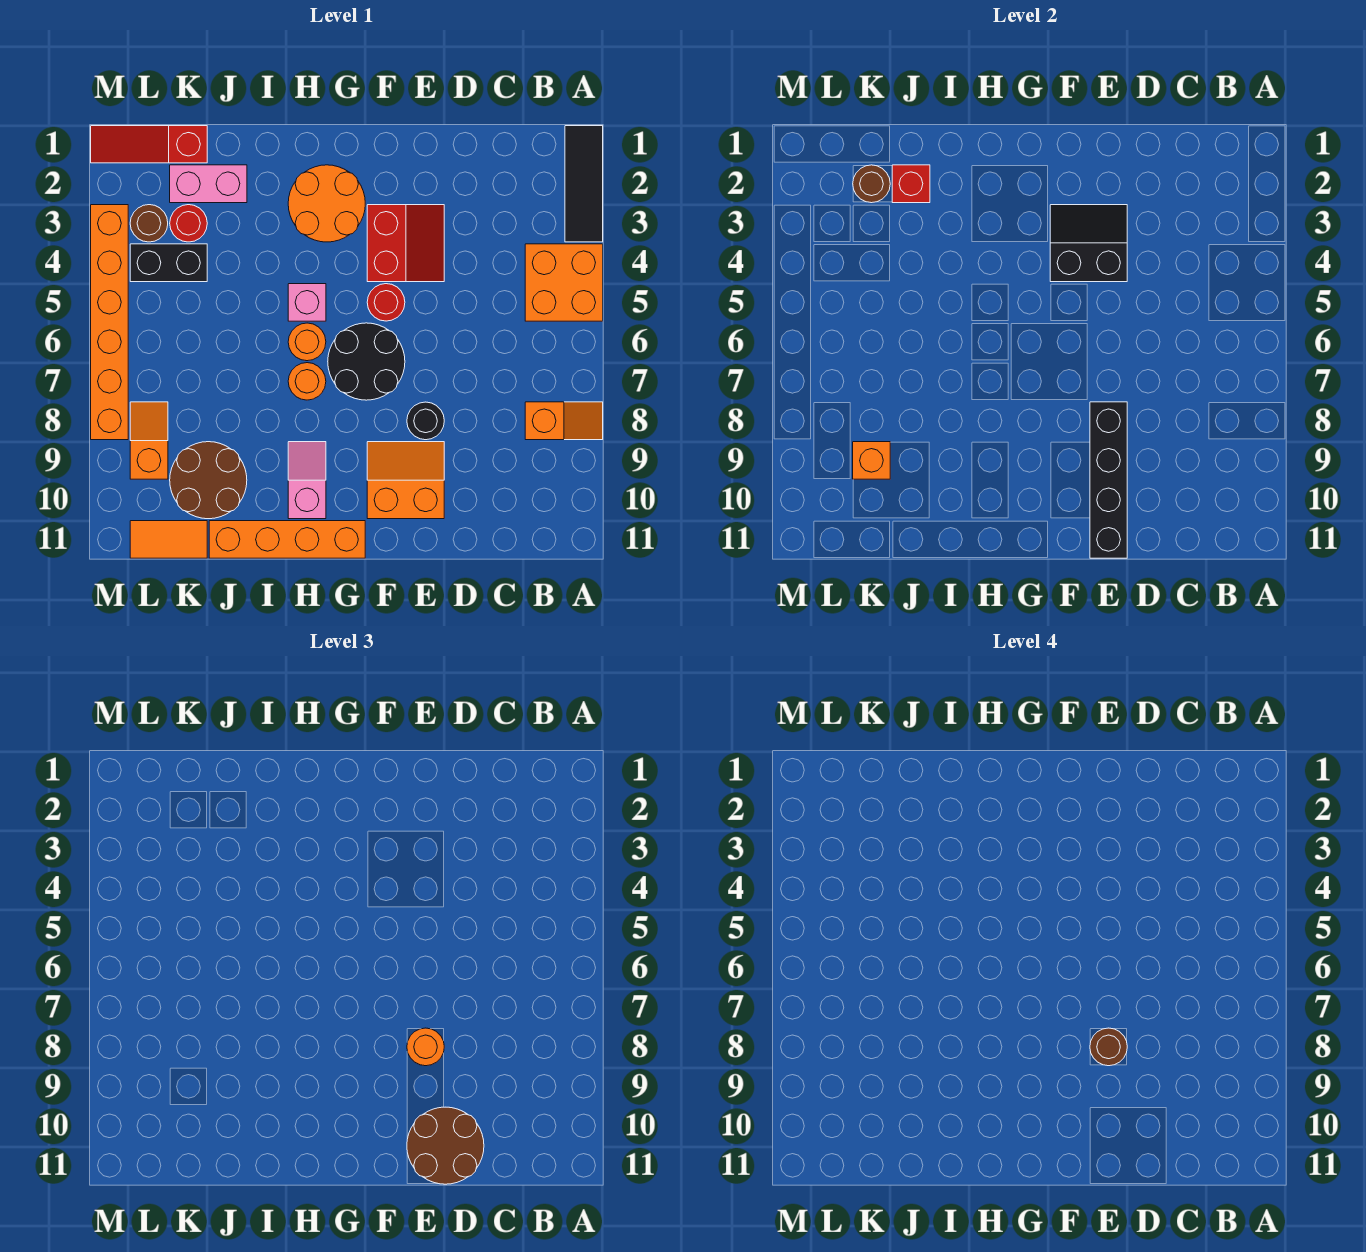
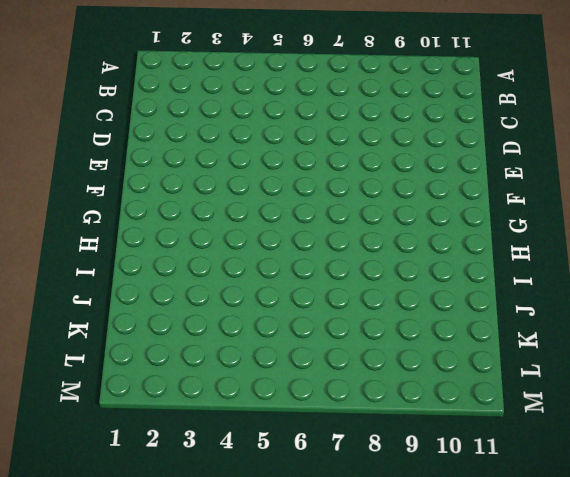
none -> black 1x3 tile [565,126,603,242]
none -> orange 2x2 brick [525,244,603,321]
none -> orange 1x2 slope [525,402,603,440]
none -> red 2x2 slope [367,205,444,282]

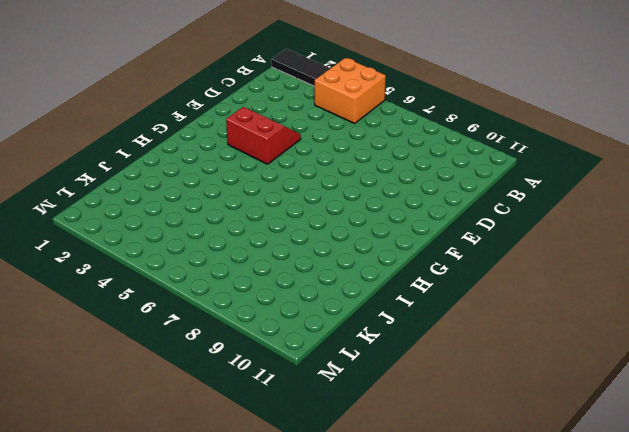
none -> orange 1x2 slope [525,402,603,440]
none -> black 1x1 round brick [407,402,444,440]
none -> orange 2x2 slope [367,442,444,519]
none -> red 1x1 round brick [367,284,405,321]

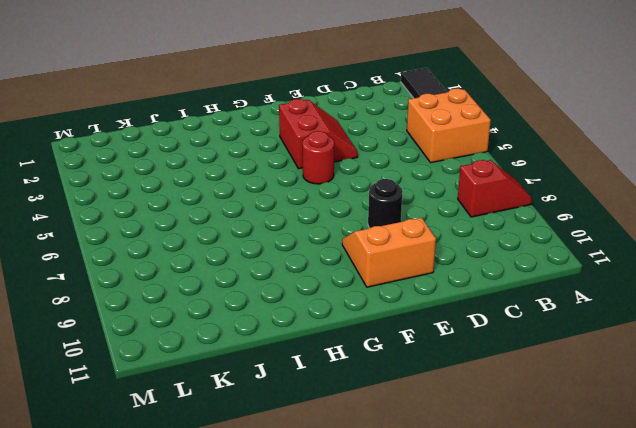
red 1x2 slope [458,160,532,217] -> orange 1x2 slope [525,402,603,440]
none -> black 2x2 round brick [328,323,405,400]
none -> orange 2x2 round brick [288,165,365,242]
none -> orange 1x4 brick [209,521,365,558]
none -> pink 1x1 brick [288,284,326,321]

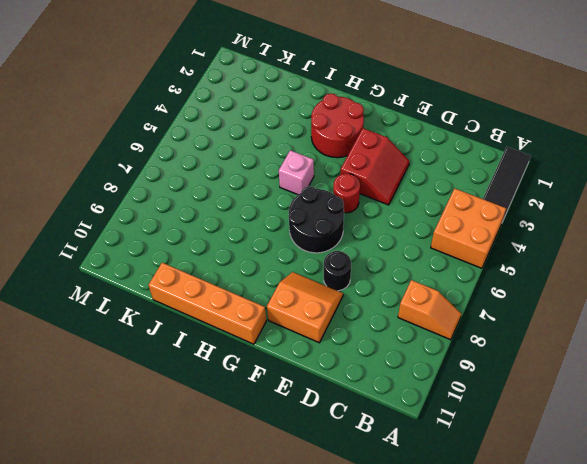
red 2x2 round brick [311,93,364,158] -> orange 2x2 round brick [288,165,365,242]
none -> orange 1x1 round brick [288,323,326,361]
none -> orange 1x1 round brick [288,363,326,400]
none -> pink 1x2 slope [288,442,326,519]
none -> pink 1x2 brick [170,165,247,203]

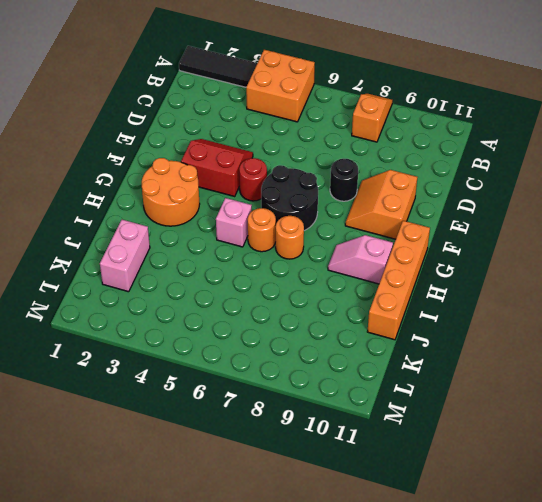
none -> brown 2x2 round brick [170,442,247,519]
none -> red 1x3 slope [91,126,207,163]
none -> red 1x1 round brick [170,205,207,242]
none -> black 1x2 brick [130,244,207,282]

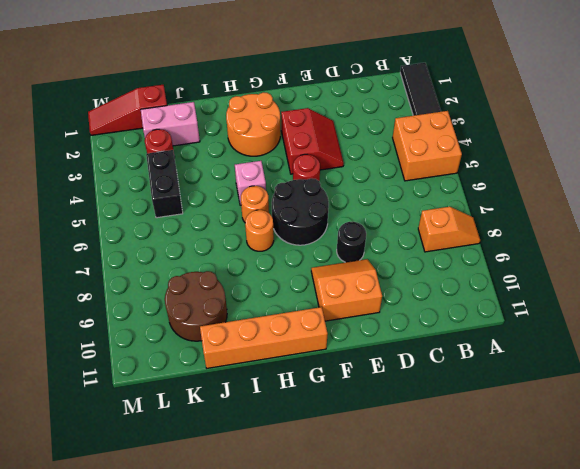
black 1x2 brick [146,150,183,218] -> black 1x2 brick turned to [130,244,207,282]
none -> pink 1x2 slope [288,442,326,519]
none -> orange 1x2 tile [130,521,207,558]
none -> brown 1x1 round brick [130,205,168,242]
none -> orange 1x2 slope [130,402,168,479]

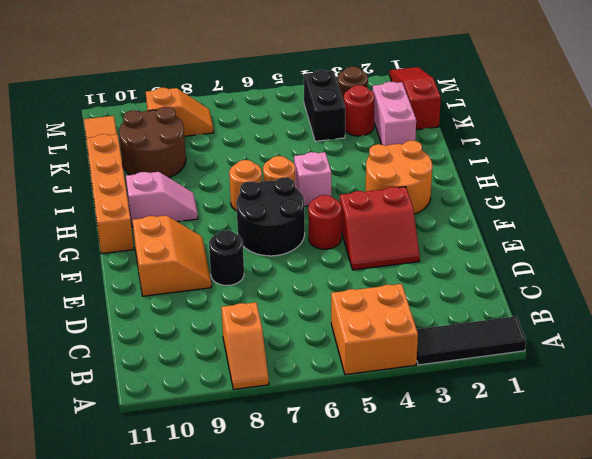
none -> orange 1x6 brick [91,205,128,440]
none -> black 2x2 slope [1050,205,1127,282]
none -> black 1x4 brick [1090,402,1127,558]
none -> red 1x1 brick [892,165,930,203]

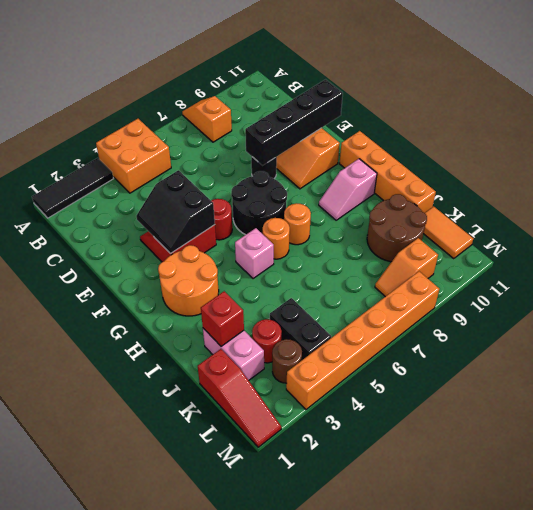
none -> brown 1x1 round brick [853,165,890,203]
none -> orange 1x1 brick [853,442,890,479]
none -> brown 2x2 round brick [407,1107,484,1184]
none -> orange 1x1 round brick [407,1028,444,1066]

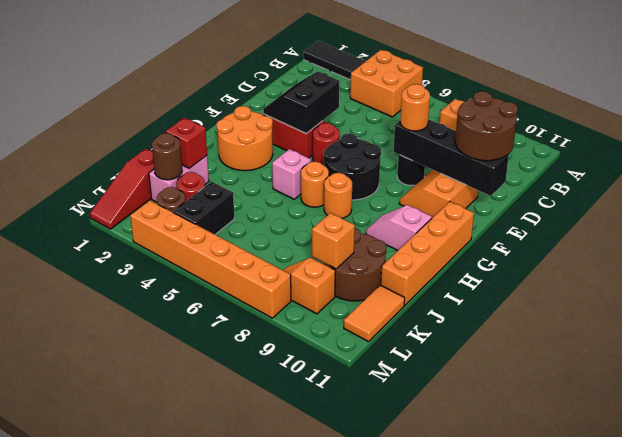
none -> brown 1x1 round brick [1090,1028,1127,1066]

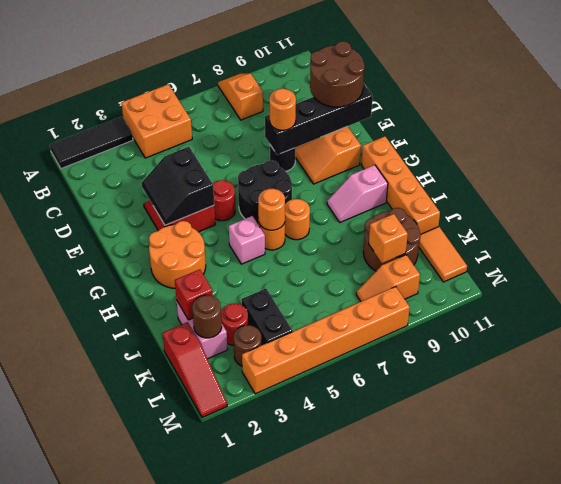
orange 1x1 round brick [258,189,285,230] -> none
none -> brown 1x1 round brick [1090,1028,1127,1066]

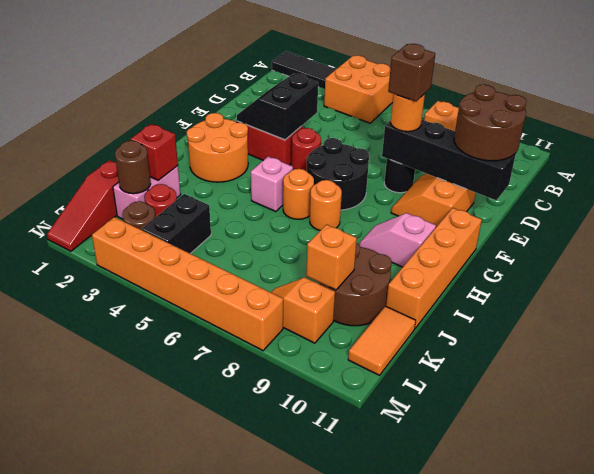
brown 1x1 brick [388,44,435,101] -> brown 1x1 round brick [1090,1028,1127,1066]

